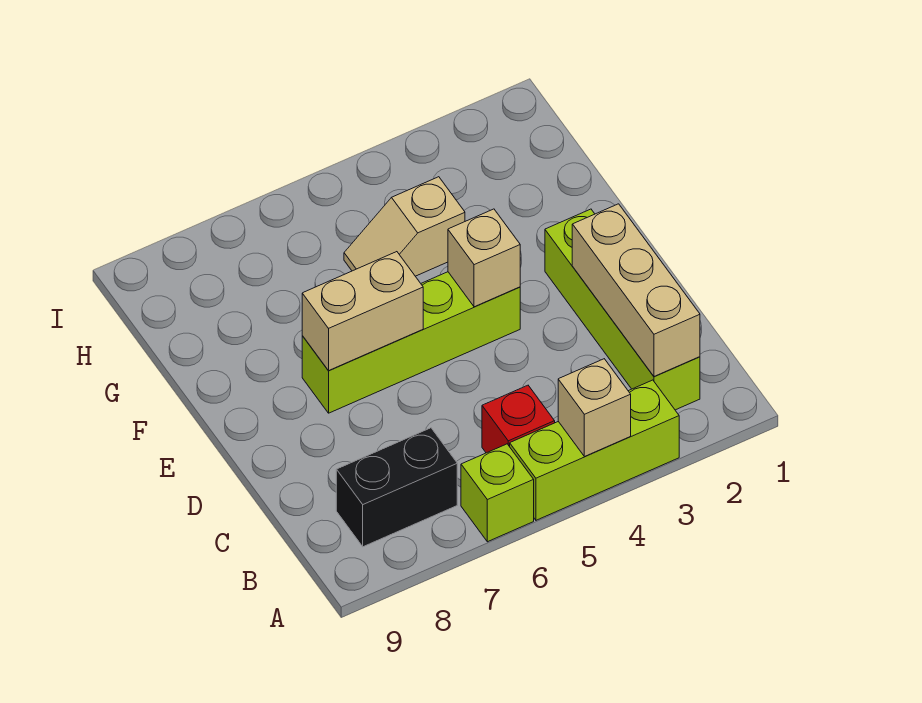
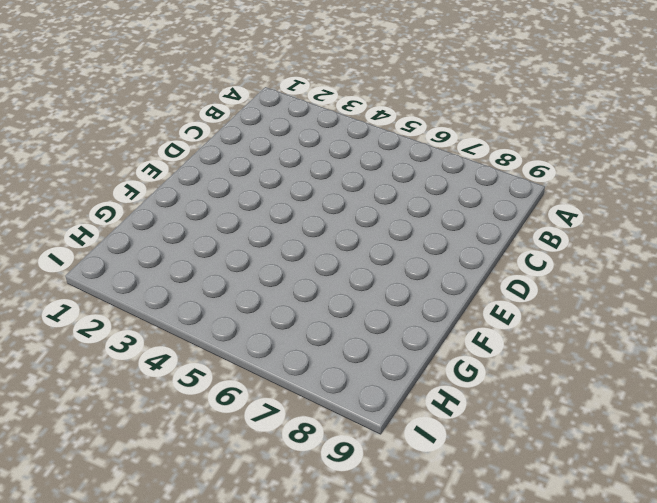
none -> lime 1x3 brick [510,380,679,520]
none -> lime 1x1 brick [461,444,534,542]

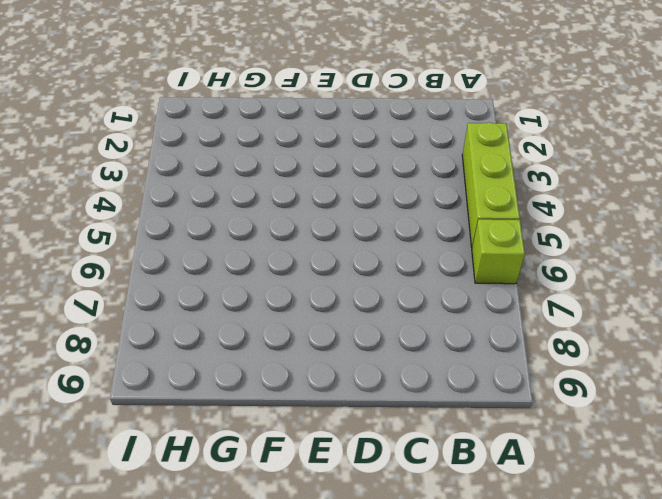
none -> lime 1x4 brick [545,209,700,410]
none -> red 1x1 brick [482,385,555,453]

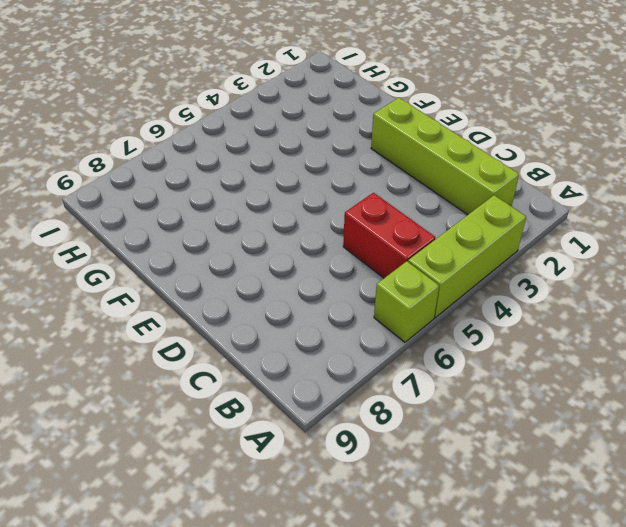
red 1x2 brick [343,193,436,278] -> red 1x1 brick [482,385,555,453]
none -> black 1x2 brick [336,428,457,547]
none -> lime 1x4 brick [302,272,520,413]

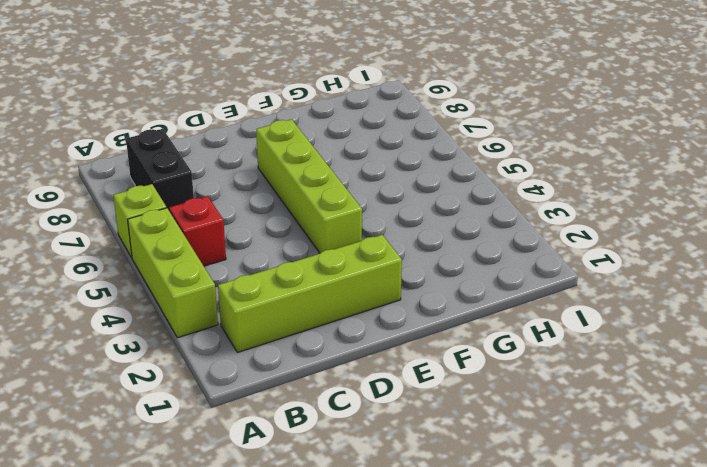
none -> tan 1x2 slope [344,177,465,276]
none -> tan 1x1 brick [558,359,631,457]

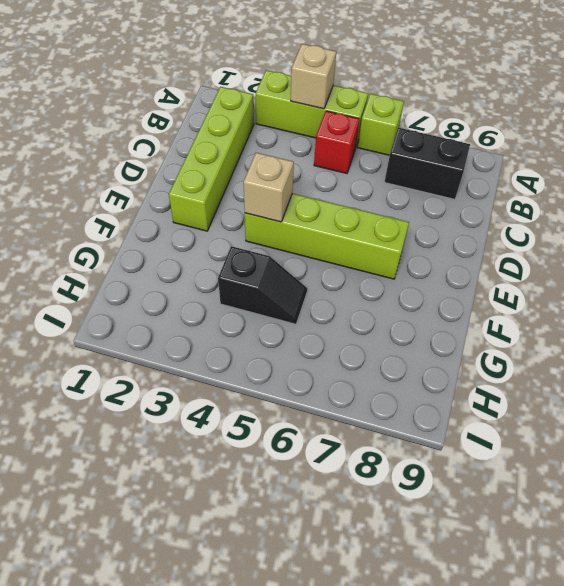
black 1x2 slope [218,246,307,324] -> tan 1x2 slope [344,177,465,276]
none -> tan 1x3 brick [572,204,700,376]
none -> tan 1x2 brick [302,252,423,371]

